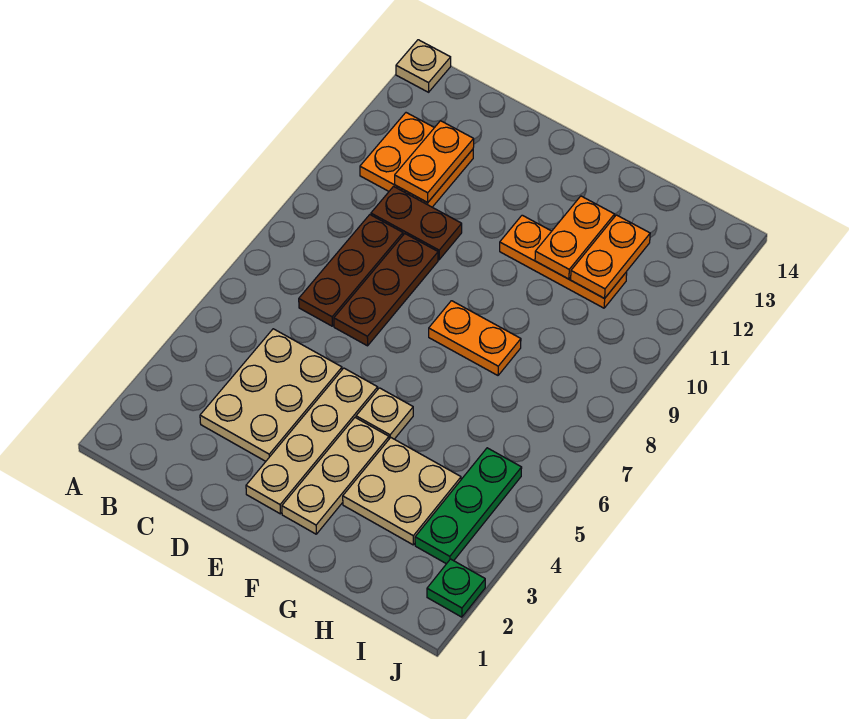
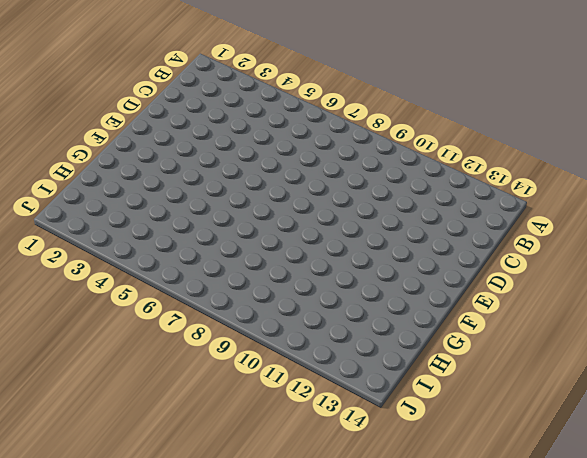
none -> tan 1x1 plate [396,40,451,92]
none -> orange 2x2 plate [360,113,473,207]
none -> tan 2x3 plate [200,329,342,461]

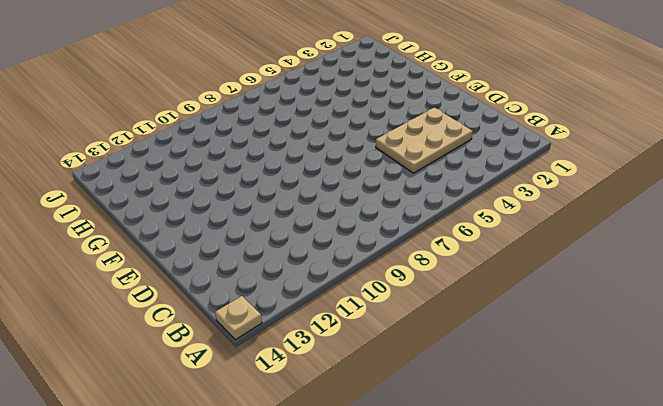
none -> orange 2x2 plate [360,113,473,207]
none -> brown 1x3 plate [299,215,403,326]
none -> brown 1x2 plate [371,187,462,260]

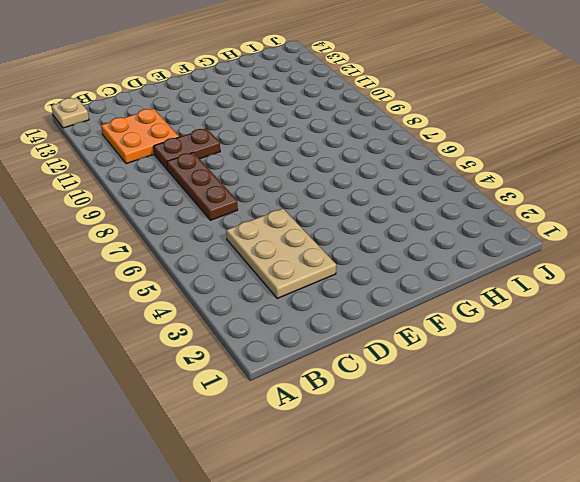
none -> brown 1x3 plate [334,234,438,346]
none -> tan 1x4 plate [246,368,378,514]
none -> tan 1x3 plate [282,418,389,534]

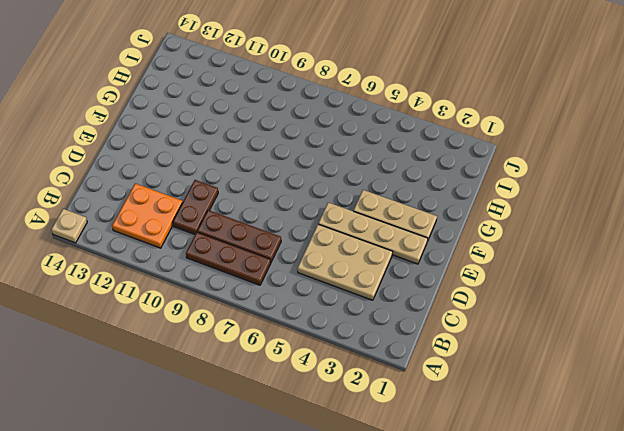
brown 1x3 plate [186,232,271,285] -> brown 1x3 plate moved to [334,234,438,346]
none -> tan 1x1 plate [356,388,413,439]
none -> orange 1x2 plate [429,301,521,375]
none -> orange 1x3 plate [500,215,627,308]

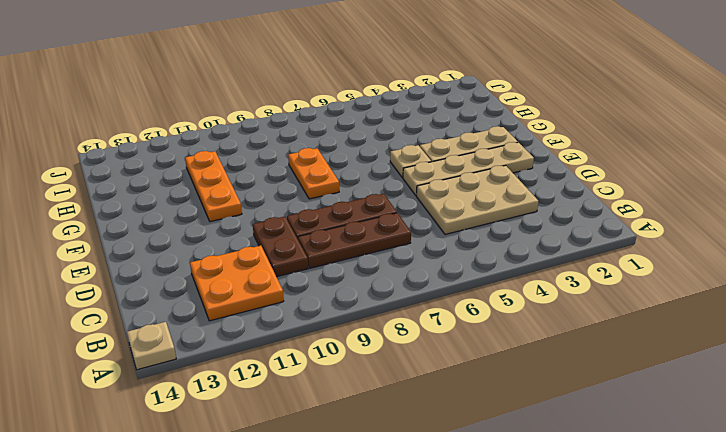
none -> tan 2x2 plate [343,438,461,545]
none -> green 1x3 plate [415,448,522,564]
none -> green 1x1 plate [427,559,485,617]

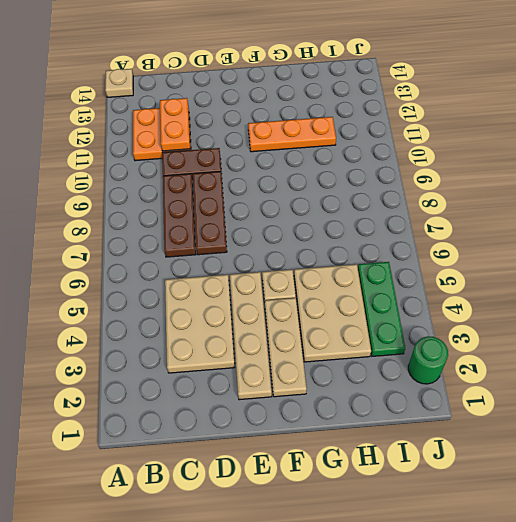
tan 2x3 plate [294,264,371,362] -> tan 2x2 plate [343,438,461,545]
green 1x1 round brick [408,336,448,384] -> green 1x1 plate [427,559,485,617]
none -> orange 1x2 plate [429,301,521,375]
none -> orange 1x2 plate [535,196,615,279]
none -> orange 1x2 plate [571,215,650,298]

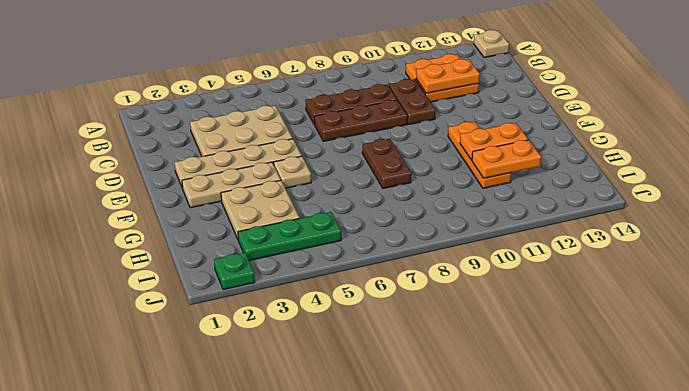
brown 1x2 plate [362,139,411,188] -> orange 1x2 plate [429,301,521,375]

